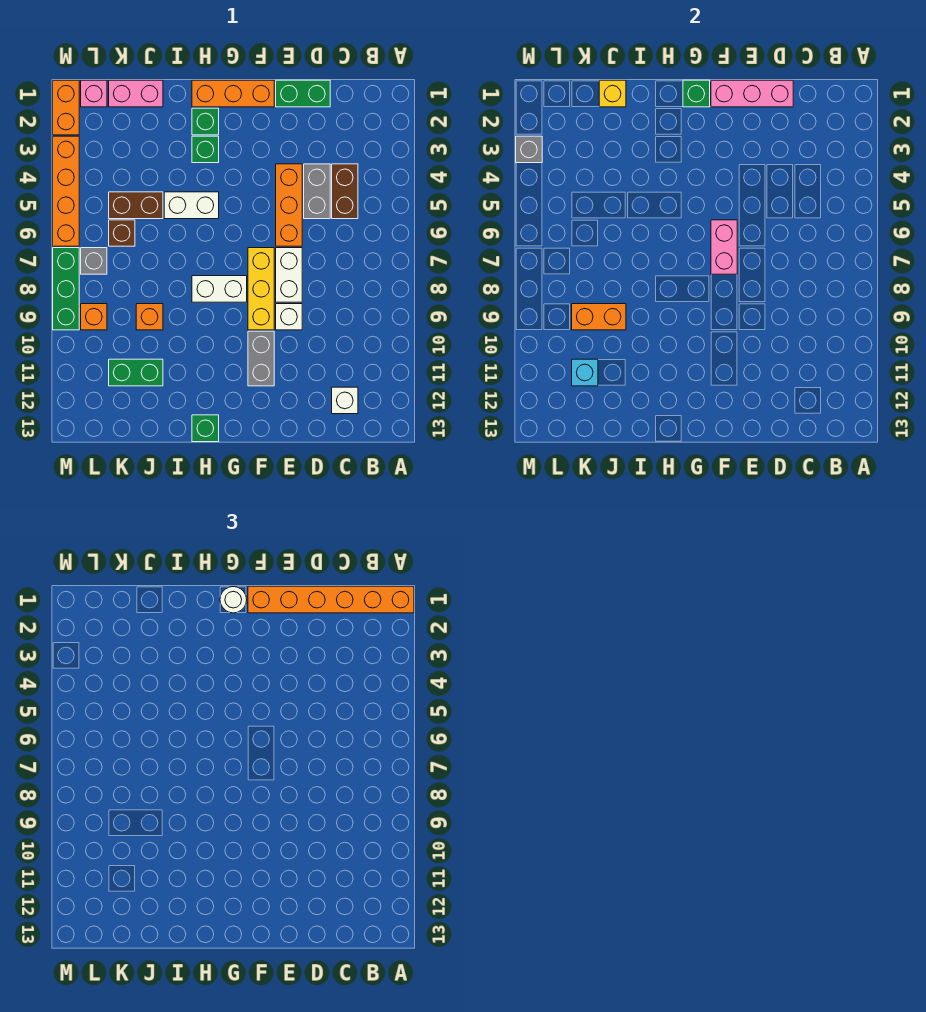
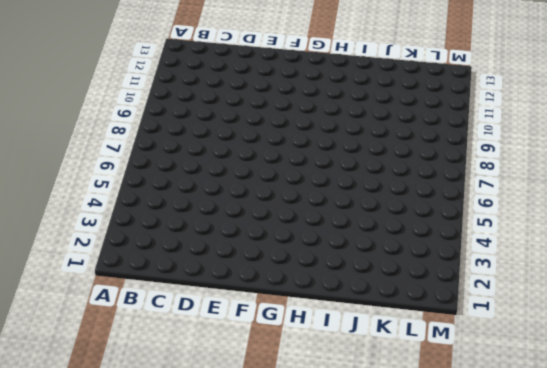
none -> brown 1x2 brick [332,164,358,219]
none -> white 1x1 brick [332,387,358,414]
none -> green 1x2 brick [276,80,330,107]
none -> grey 1x2 brick [304,164,330,219]

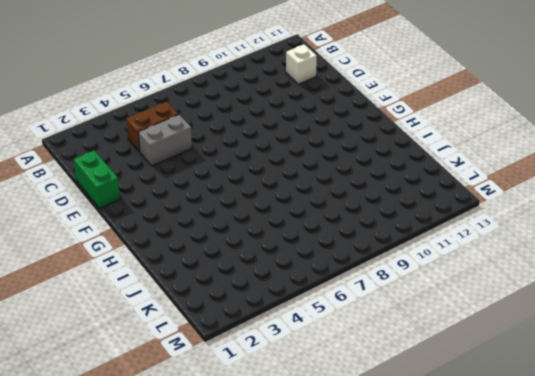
none -> orange 1x3 brick [276,164,302,246]
none -> white 1x2 brick [276,248,302,302]
none -> white 1x1 brick [276,304,302,330]
none -> orange 1x3 brick [192,80,274,107]

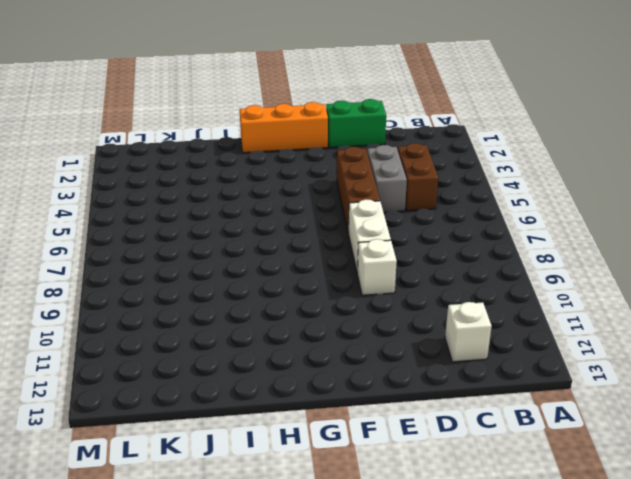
brown 1x3 brick [337,147,380,232] -> orange 1x3 brick [276,164,302,246]
none -> yellow 1x3 brick [248,248,274,330]
none -> grey 1x2 brick [248,331,274,386]
none -> white 1x2 brick [192,276,247,302]
none -> green 1x1 brick [192,108,219,135]

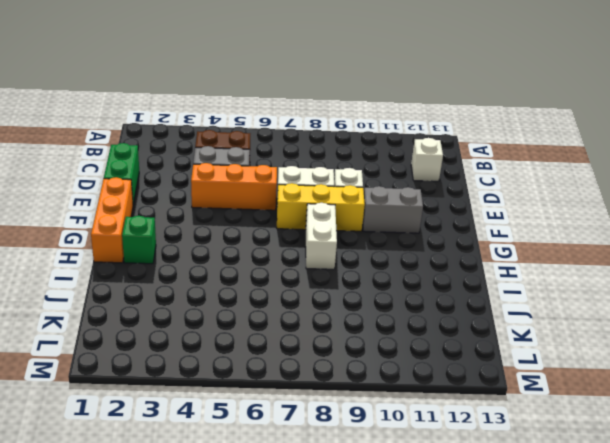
none -> green 1x1 brick [192,136,219,163]
none -> white 1x2 brick [164,192,219,219]
none -> green 1x1 brick [192,415,219,442]
none -> pink 1x2 brick [109,80,163,107]

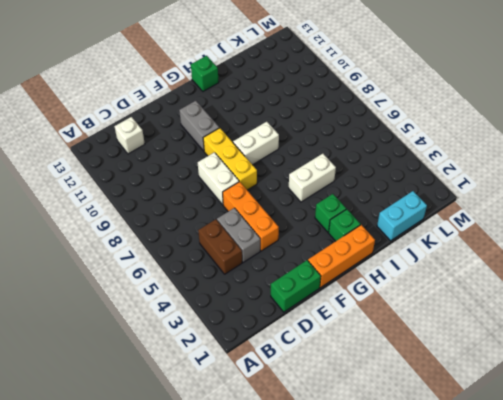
cyan 1x2 brick [377,191,427,241] -> pink 1x2 brick [109,80,163,107]
none -> white 1x1 brick [276,304,302,330]
none -> brown 1x2 brick [109,192,163,219]
none -> orange 1x1 brick [136,304,163,330]
none -> green 1x2 brick [109,359,163,386]

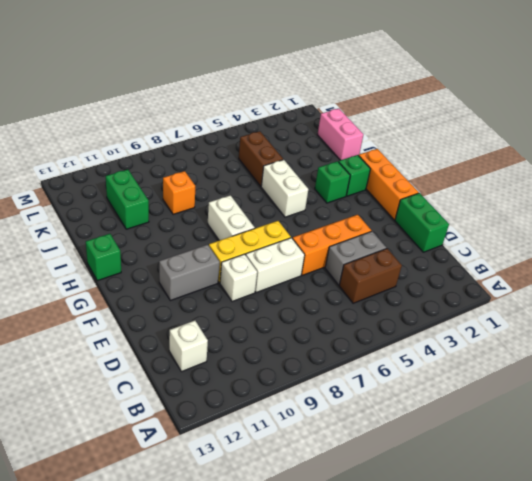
none -> brown 1x1 brick [109,220,135,246]
none -> pink 1x1 brick [81,80,107,107]
none -> grey 1x1 brick [81,248,107,274]
none -> orange 1x1 brick [81,304,107,330]

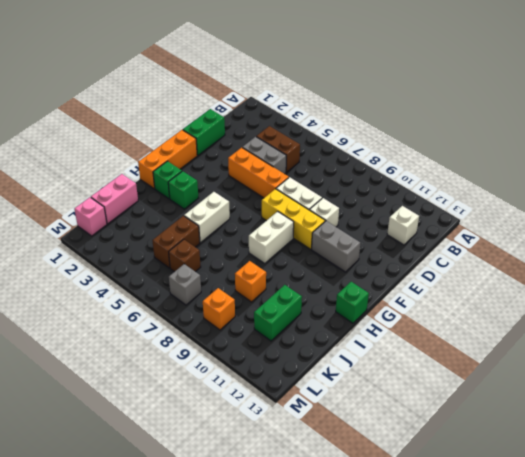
none -> orange 1x2 brick [53,80,79,135]
none -> orange 1x4 brick [53,136,79,246]
none -> green 1x3 brick [53,248,79,330]
none -> pink 1x3 brick [711,80,793,107]

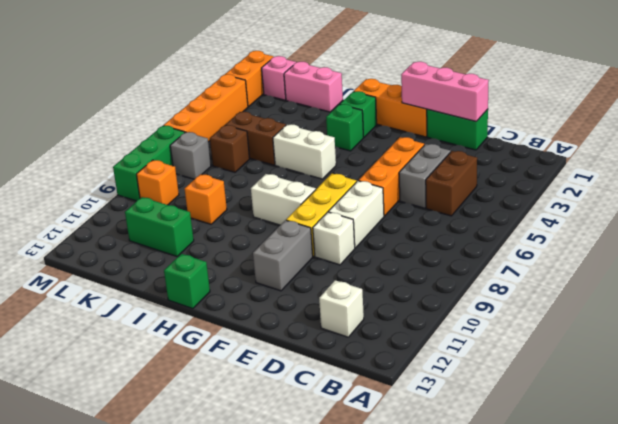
none -> pink 1x2 brick [711,220,737,274]
none -> green 1x1 brick [683,80,710,107]
none -> yellow 1x1 brick [599,80,626,107]
none -> orange 1x2 brick [572,304,626,330]

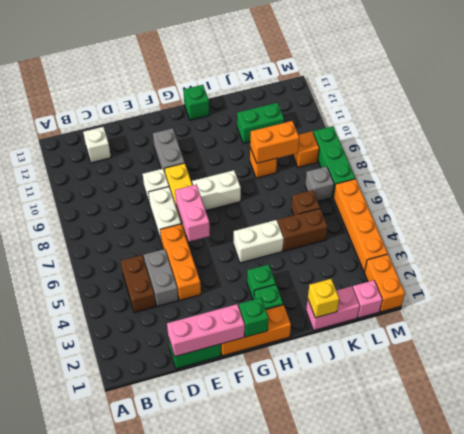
none -> cyan 1x1 brick [572,359,598,386]
none -> grey 1x1 brick [516,136,542,163]
none -> orange 1x6 brick [248,586,414,613]
none -> white 1x1 round brick [220,587,247,613]

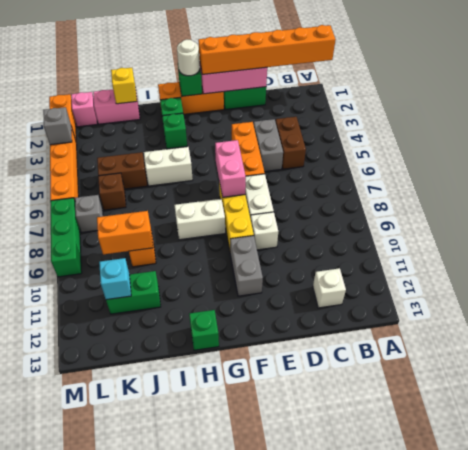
none -> orange 1x1 brick [81,304,107,330]

